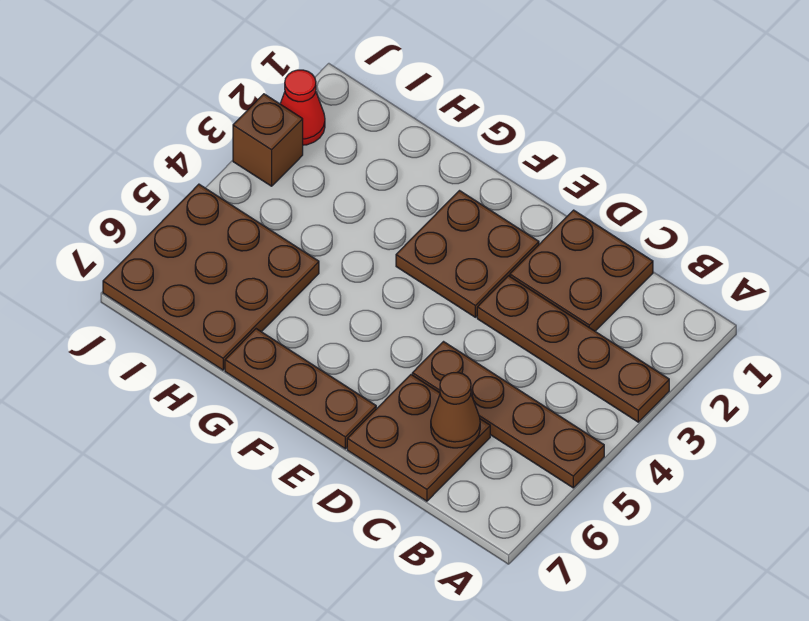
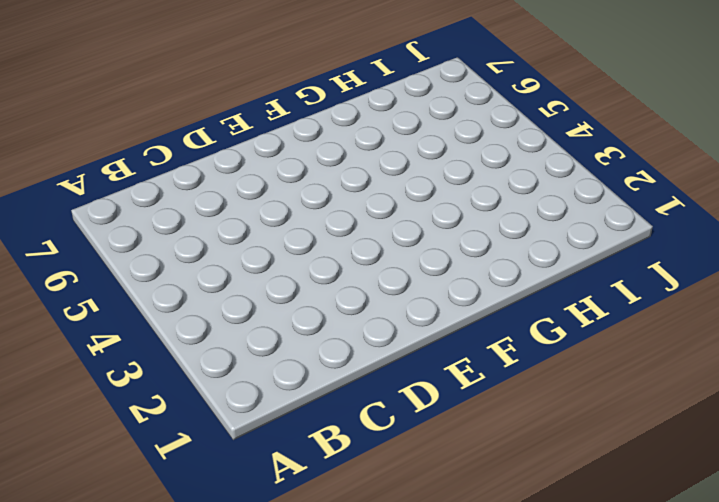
none -> brown 1x4 plate [477,276,669,422]
none -> brown 1x4 plate [412,342,604,488]

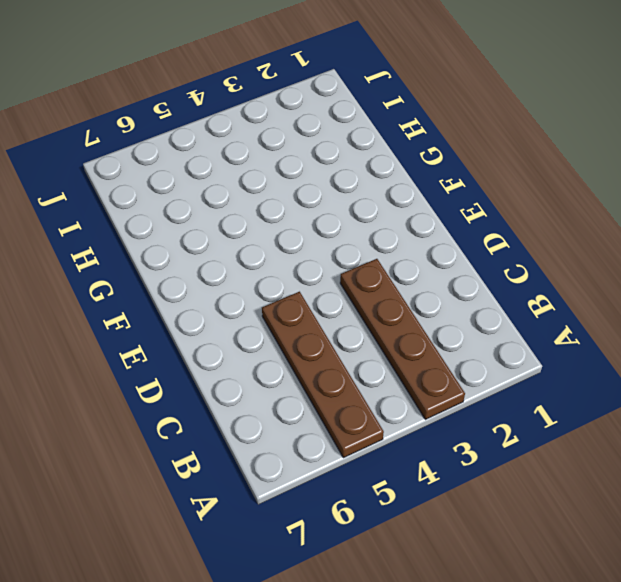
none -> brown 2x2 plate [510,210,653,331]
none -> brown 2x2 plate [347,375,490,501]

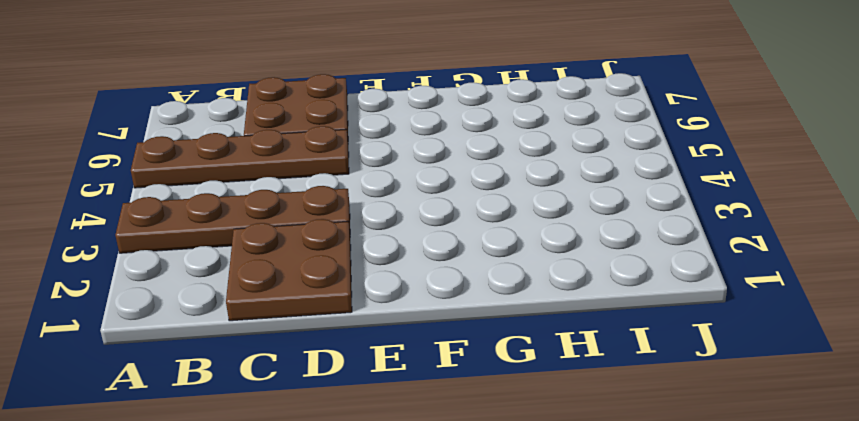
none -> brown 2x2 plate [396,191,539,317]
none -> brown 1x3 plate [225,329,376,449]

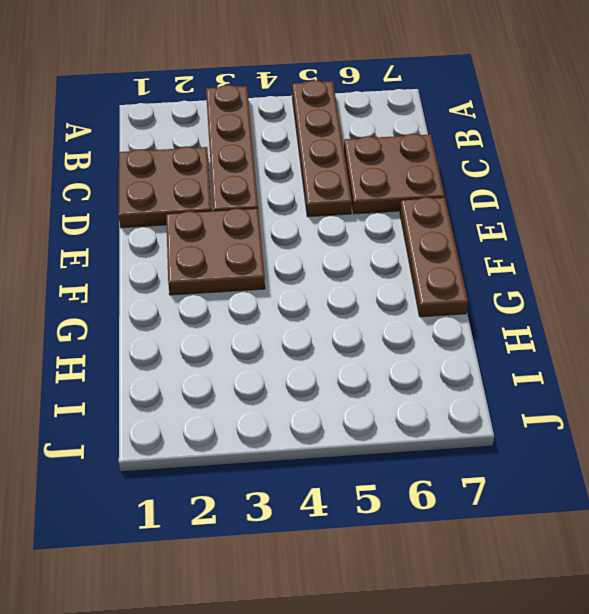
none -> brown 3x3 plate [103,184,319,370]
none -> red 1x1 cone [280,70,325,145]

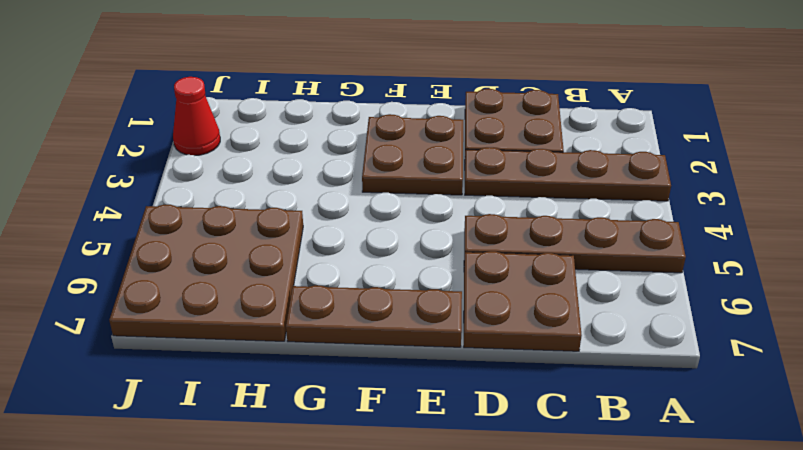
none -> brown 1x1 brick [233,94,303,186]
none -> brown 1x1 cone [431,373,480,448]

